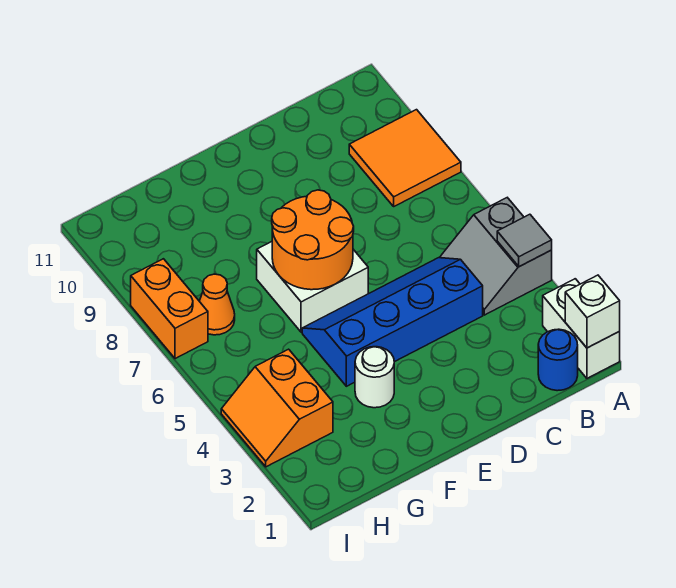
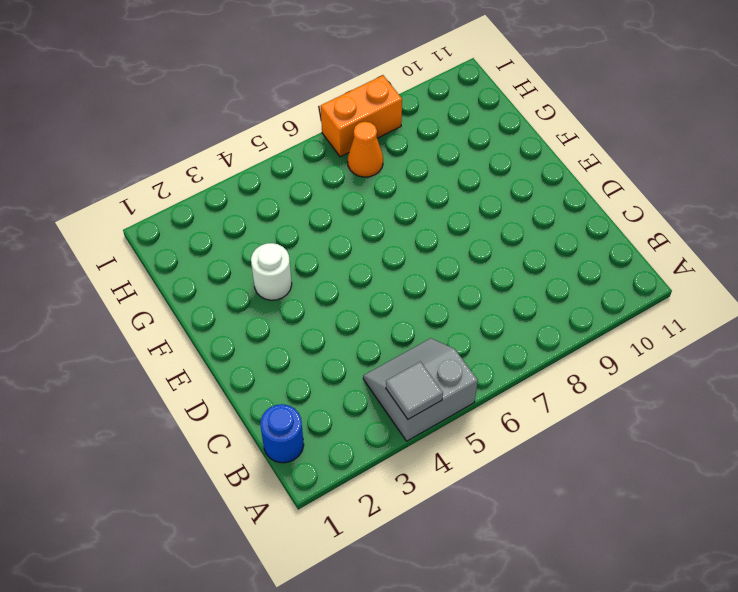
none -> white 1x2 brick [543,279,620,378]
none -> orange 2x2 tile [349,110,461,206]
none -> blue 2x4 slope [302,258,483,386]

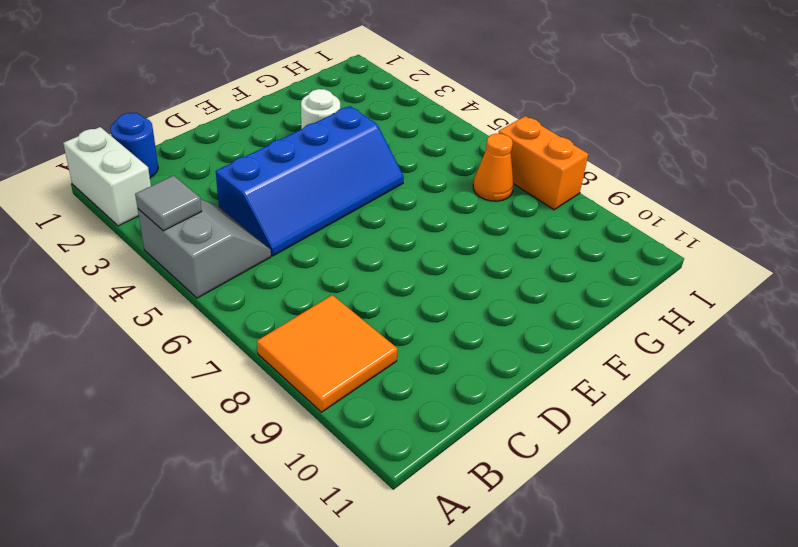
none -> white 2x2 brick [257,242,368,332]
none -> orange 2x2 slope [221,349,333,467]
none -> white 1x1 brick [565,275,620,348]

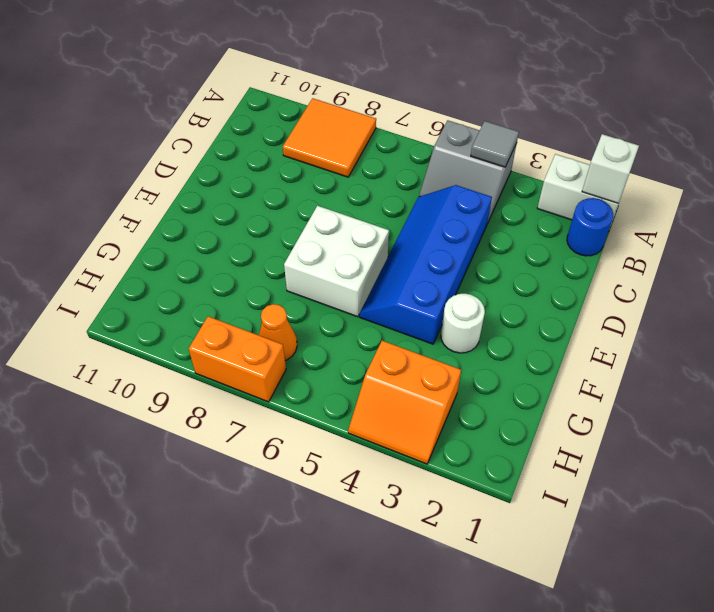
none -> orange 2x2 round brick [272,190,354,290]

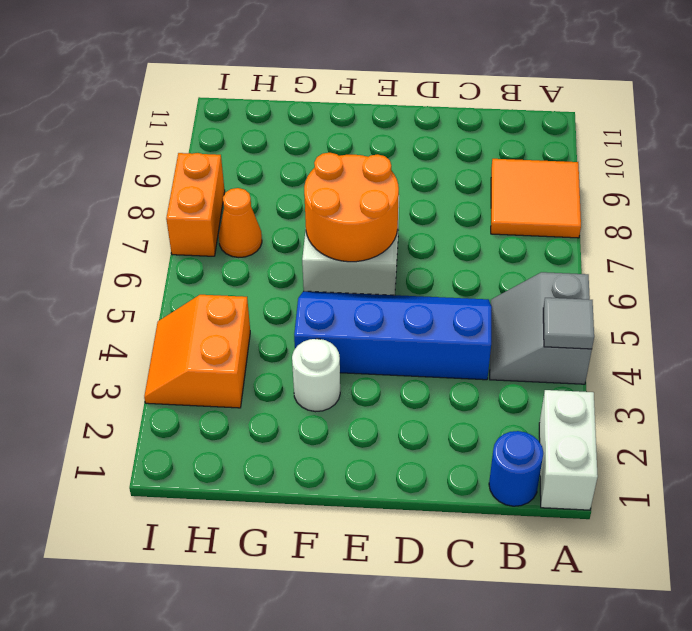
none -> white 1x1 brick [565,275,620,348]

